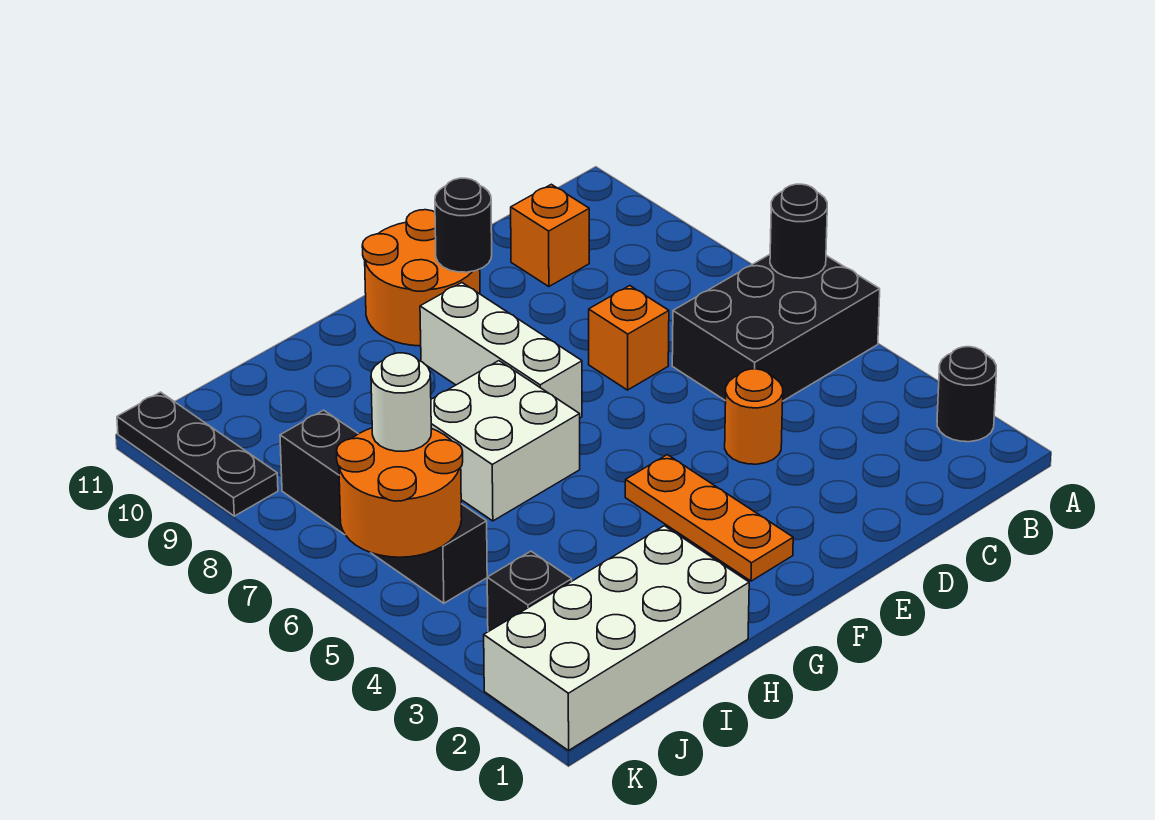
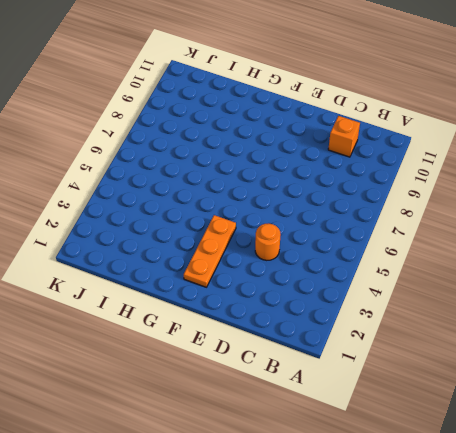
none -> black 1x1 round brick [937,347,996,442]
none -> black 2x3 brick [672,255,880,401]
none -> orange 1x1 brick [589,286,669,390]

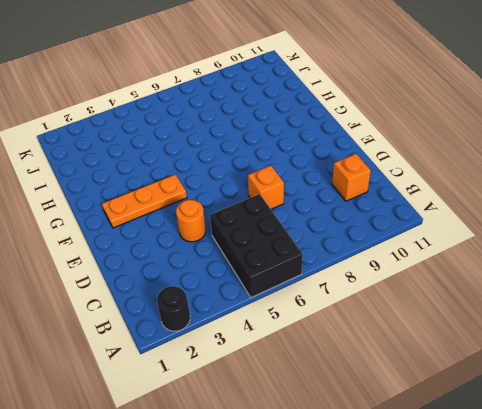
none -> orange 2x2 round brick [362,210,480,346]
none -> white 1x3 brick [420,283,582,418]
none -> white 2x2 brick [431,361,580,521]

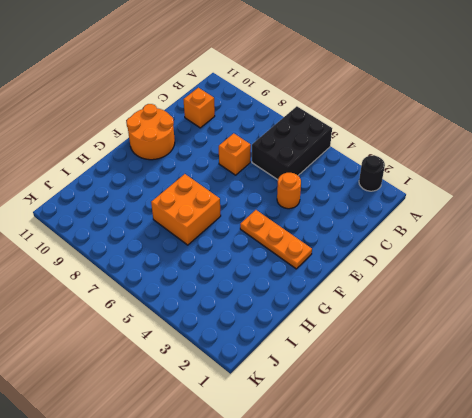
orange 2x2 brick [151,174,221,245] -> white 2x2 brick [431,361,580,521]
none -> white 1x3 brick [420,283,582,418]
none -> white 2x4 brick [484,526,749,750]
none -> black 1x1 brick [487,551,572,632]

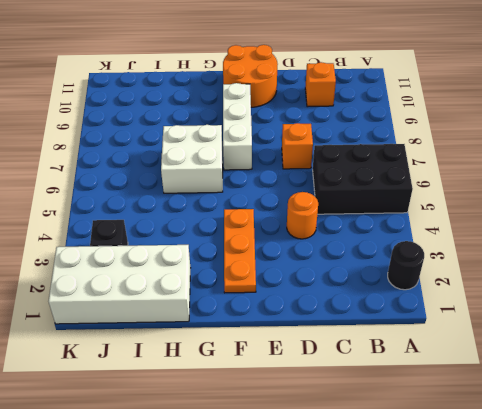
none -> black 1x4 brick [280,410,487,603]
none -> black 1x3 plate [117,392,278,516]
none -> black 1x1 round brick [770,184,827,278]

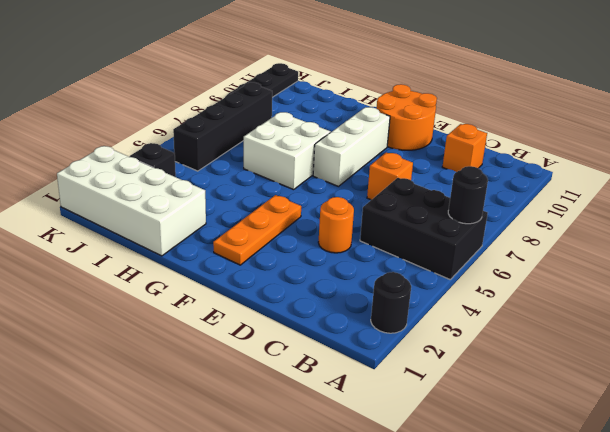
none -> black 1x1 round brick [435,178,492,272]
none -> orange 2x2 round brick [337,428,463,557]
none -> white 1x1 round brick [371,353,431,451]

